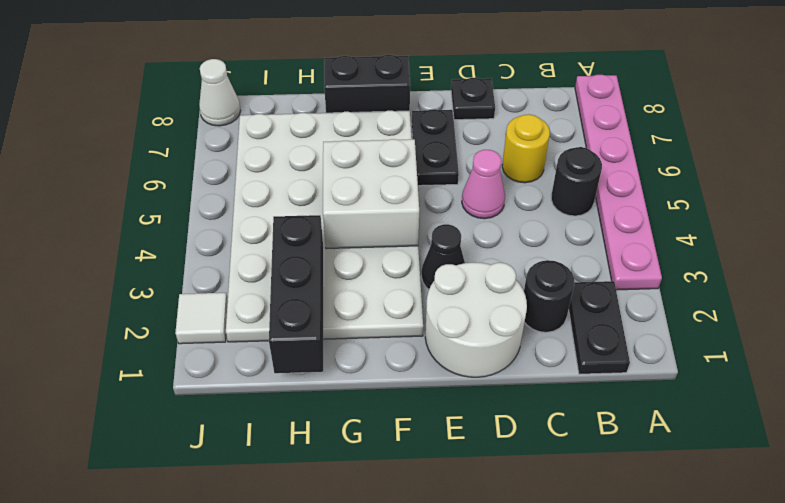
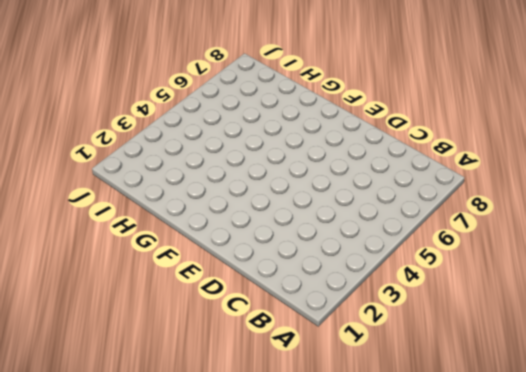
none -> pink 1x6 plate [575,75,662,290]
none -> black 1x2 plate [569,281,630,374]
none -> black 1x1 round brick [551,147,602,216]

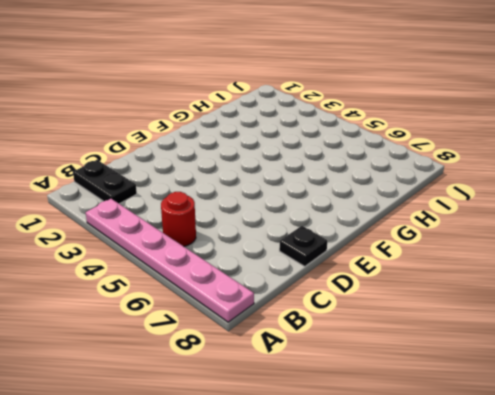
red 1x1 round brick [161,192,196,246] -> black 1x1 round brick [551,147,602,216]
none -> black 1x1 round brick [524,260,574,332]
none -> yellow 1x1 round brick [502,114,550,183]
none -> white 2x2 round brick [425,263,527,377]

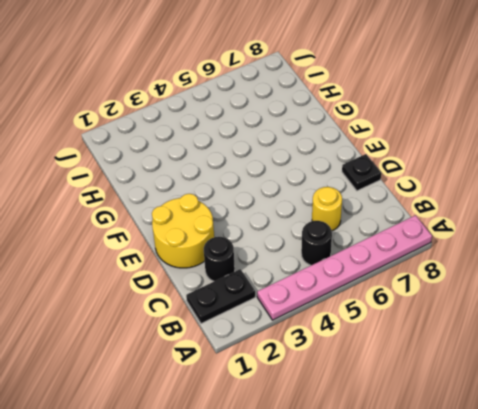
yellow 2x2 round brick [152,194,214,268] -> white 2x2 round brick [425,263,527,377]
none -> pink 1x1 cone [462,150,505,219]
none -> black 1x1 cone [421,224,465,289]
none -> black 1x2 plate [412,109,459,186]

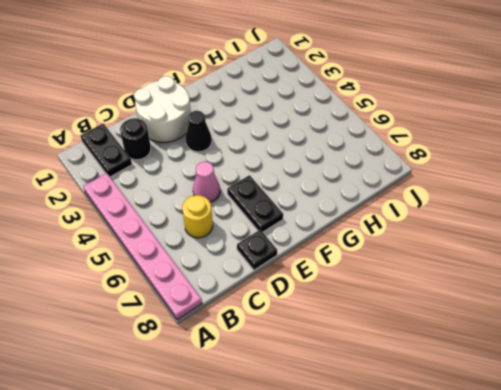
none -> black 1x1 round brick [551,147,602,216]
none -> white 4x6 plate [226,111,423,342]
none -> black 1x2 brick [324,55,410,113]

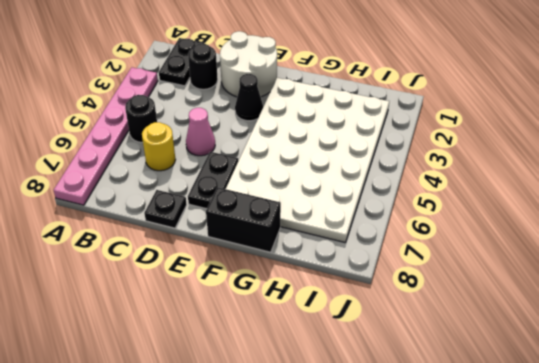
none -> white 1x1 tile [175,293,228,344]
none -> white 1x1 cone [199,59,241,126]
none -> white 2x2 brick [323,139,419,249]

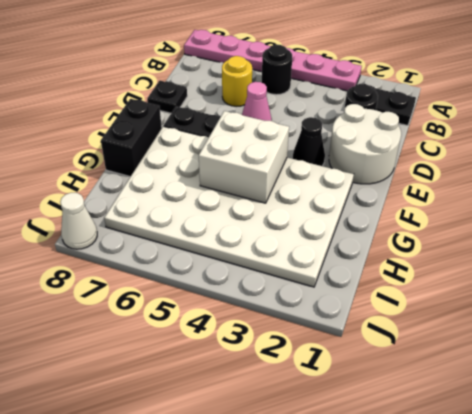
none -> white 1x1 tile [175,293,228,344]
none -> black 1x3 brick [269,215,324,373]

